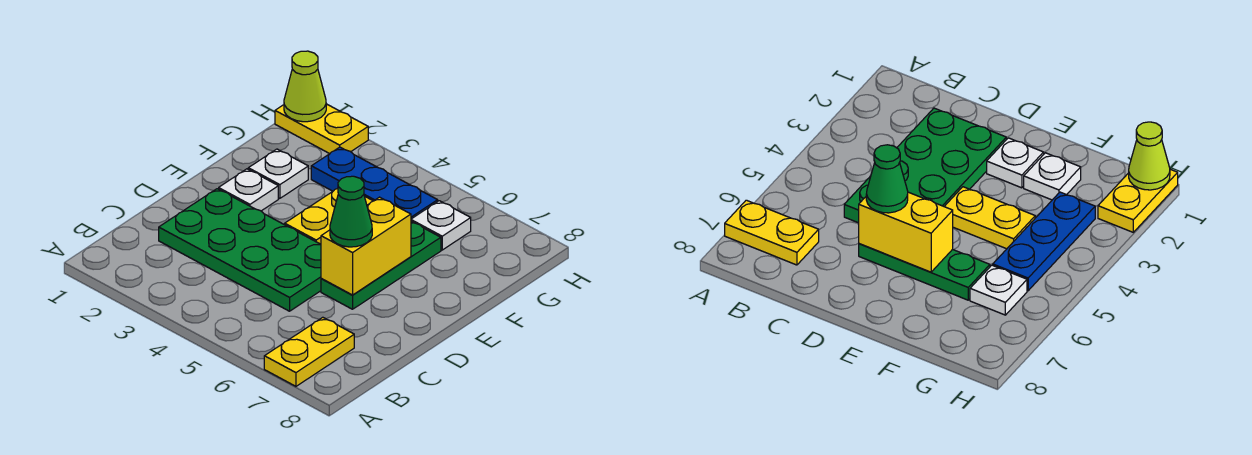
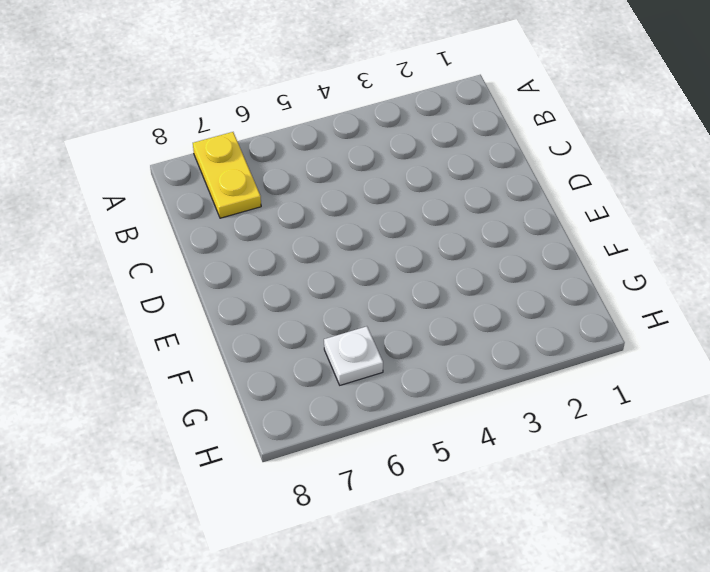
none -> green 2x4 plate [159,189,321,311]
none -> green 1x3 plate [321,221,441,309]
none -> white 1x1 plate [219,169,278,211]

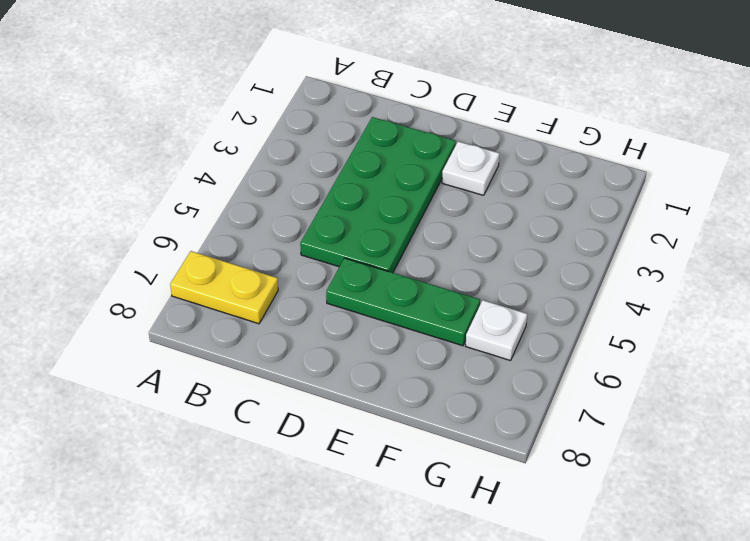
none -> yellow 1x2 plate [285,188,373,244]
none -> white 1x1 plate [248,149,308,198]
none -> blue 1x3 plate [311,147,438,219]

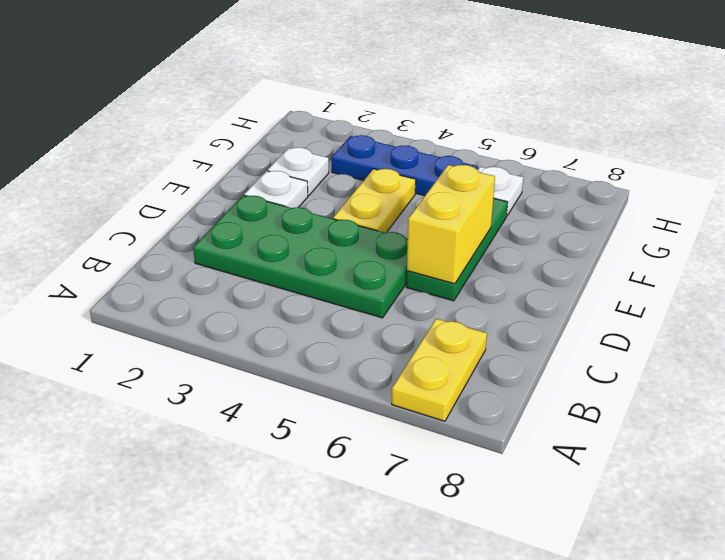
none -> yellow 1x2 plate [275,104,368,154]
none -> lime 1x1 cone [284,51,326,122]
none -> green 1x1 cone [330,176,372,247]

